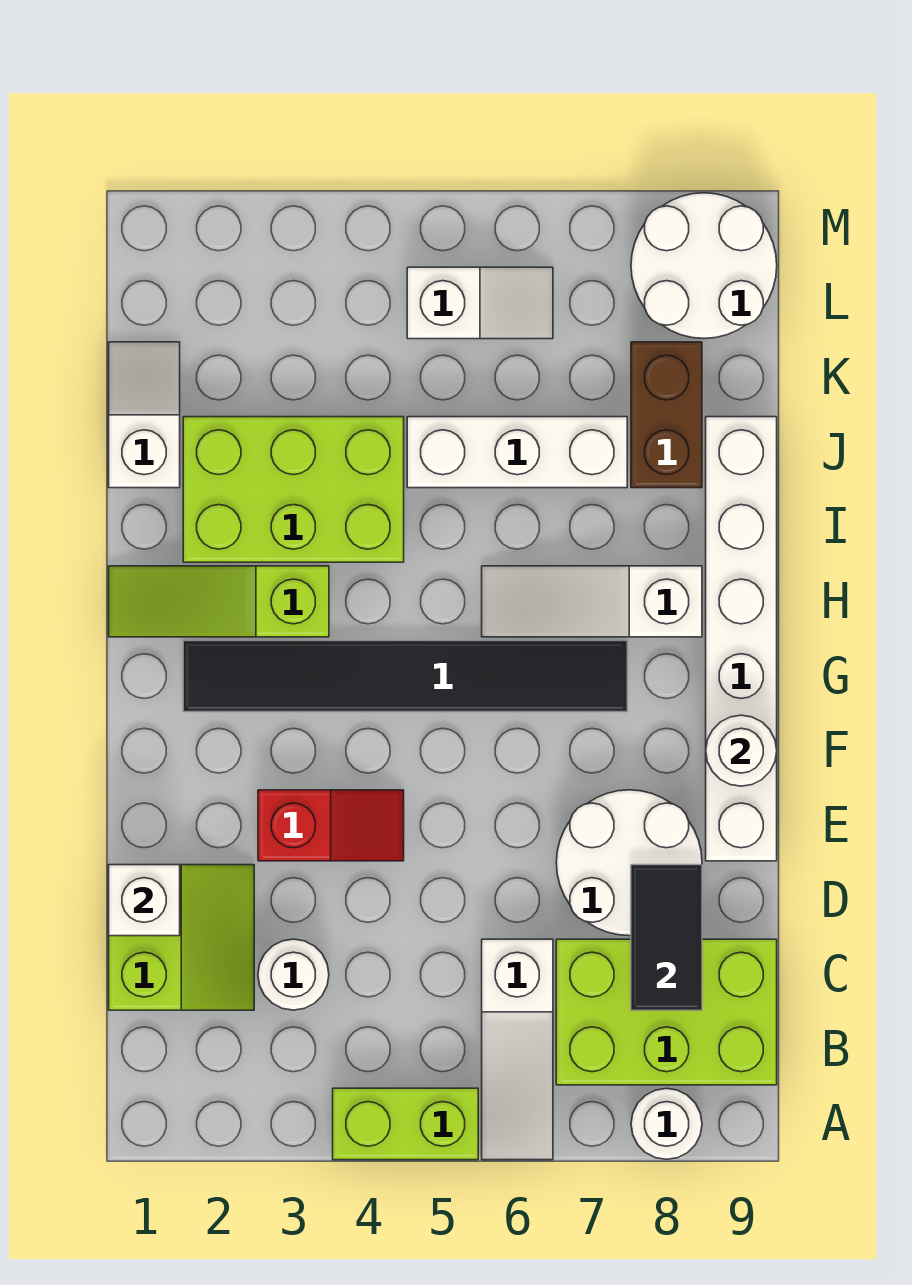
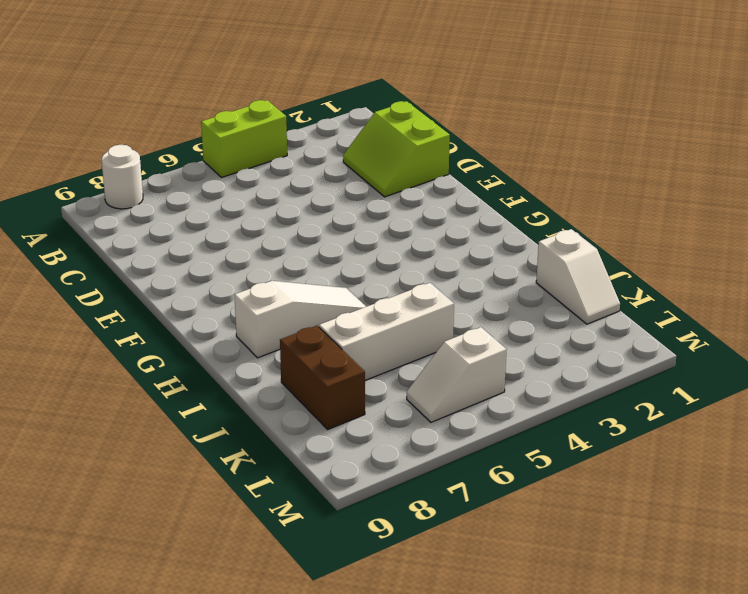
none -> white 1x3 slope [482,939,553,1160]
none -> lime 2x3 brick [556,939,777,1085]
none -> white 1x1 round brick [258,939,329,1010]

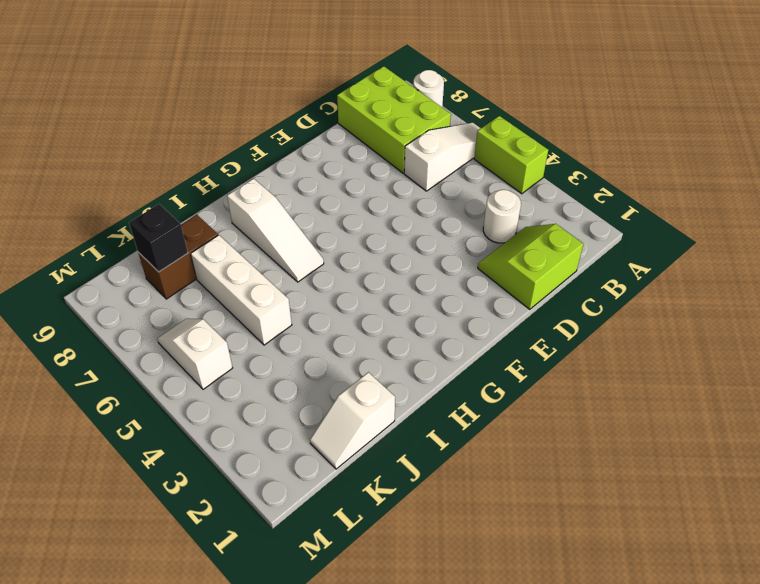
black 1x1 brick [129,204,188,272] -> none
none -> white 2x2 round brick [556,790,702,936]
none -> red 1x2 slope [258,790,404,861]
none -> white 1x6 brick [706,417,777,861]

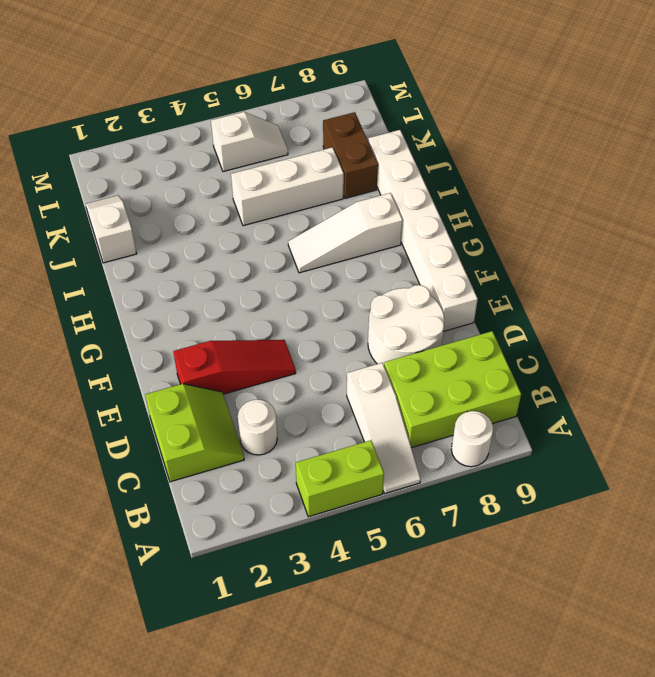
red 1x3 slope [173,340,296,394] -> red 1x2 slope [258,790,404,861]
none -> black 1x6 tile [183,641,627,712]
none -> lime 1x3 slope [109,566,329,637]
none -> lime 2x3 brick [183,417,404,562]

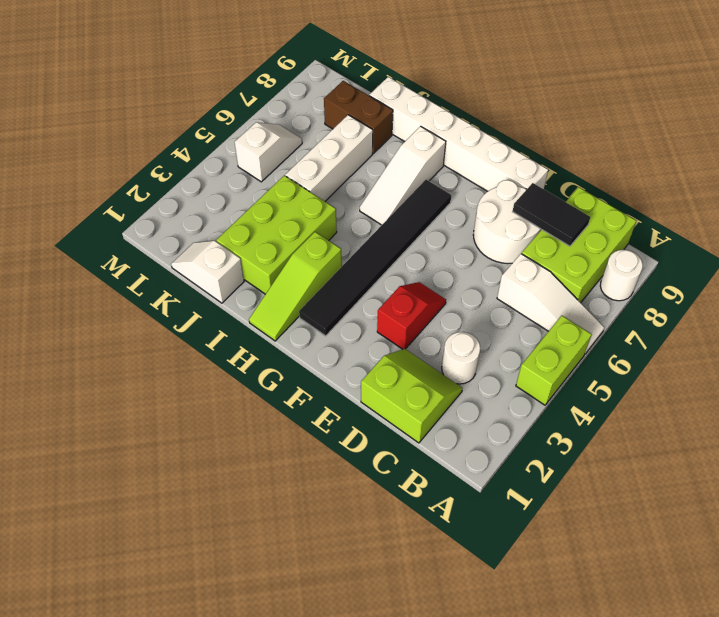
none -> white 2x2 round brick [631,193,777,338]
none -> white 1x1 brick [109,865,180,936]
none -> white 1x1 round brick [706,715,777,786]

